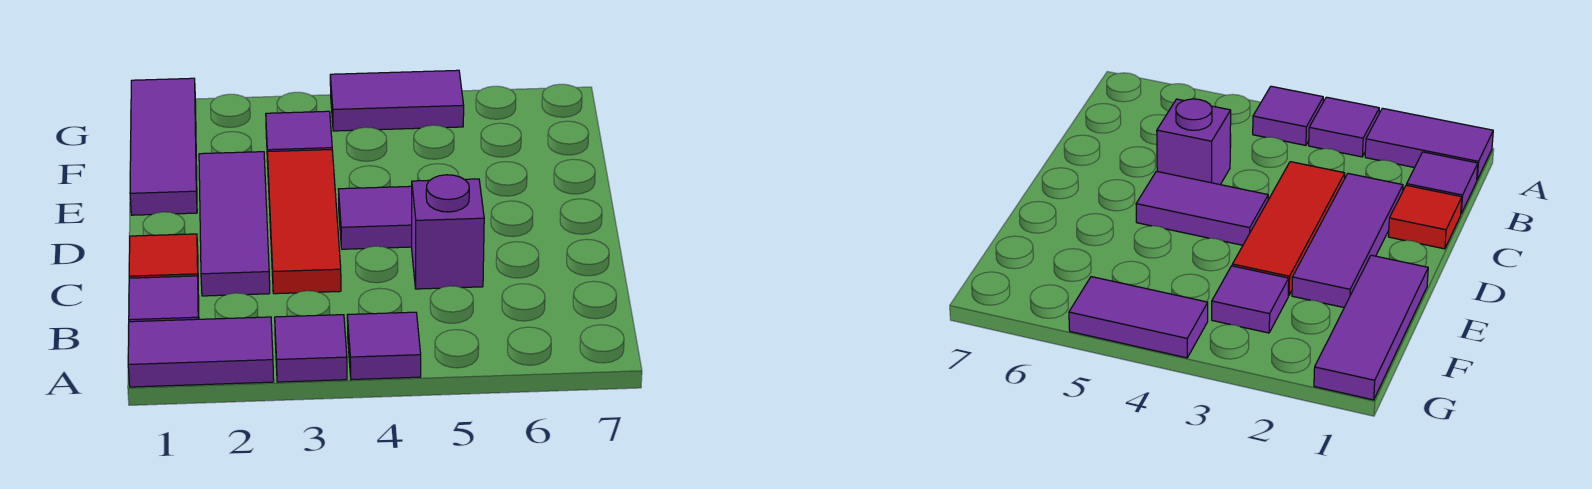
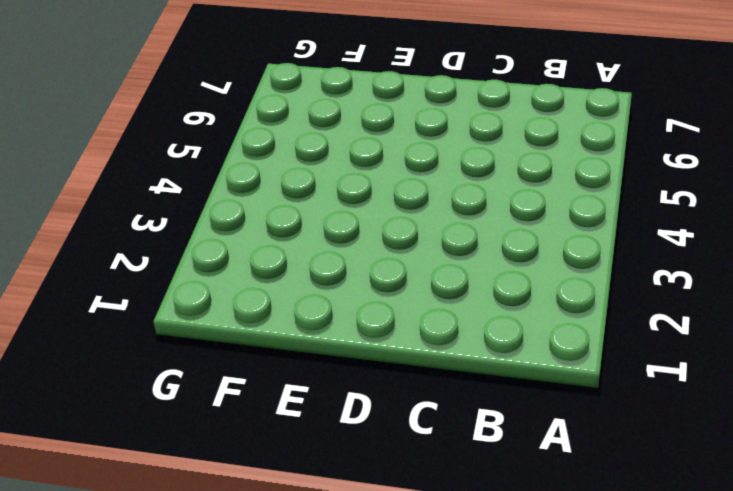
none -> purple 1x2 tile [128,317,274,387]
none -> purple 1x1 tile [275,315,347,382]
none -> purple 1x1 tile [347,312,421,380]

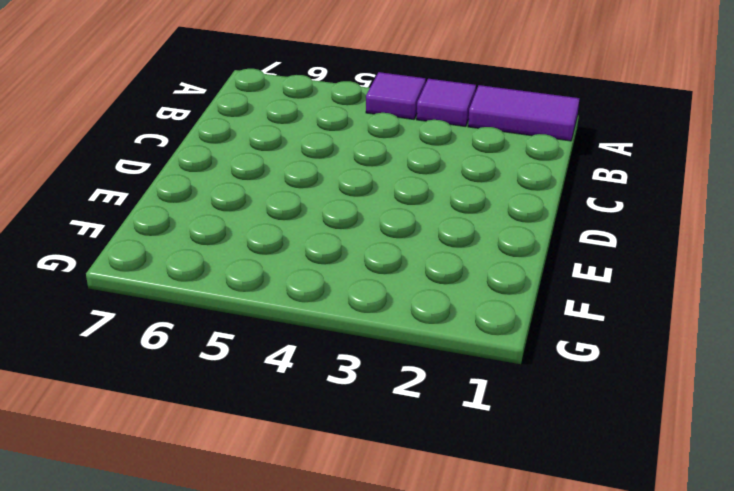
none -> purple 1x1 tile [129,276,199,322]
none -> red 1x1 tile [129,234,198,278]
none -> purple 1x3 tile [199,152,270,296]

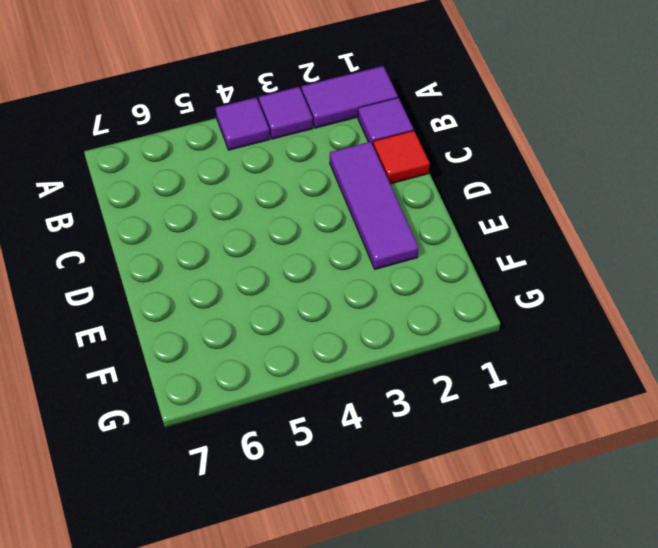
none -> red 1x3 tile [267,150,341,294]
none -> purple 1x1 brick [412,175,484,289]
none -> purple 1x2 tile [338,186,412,249]

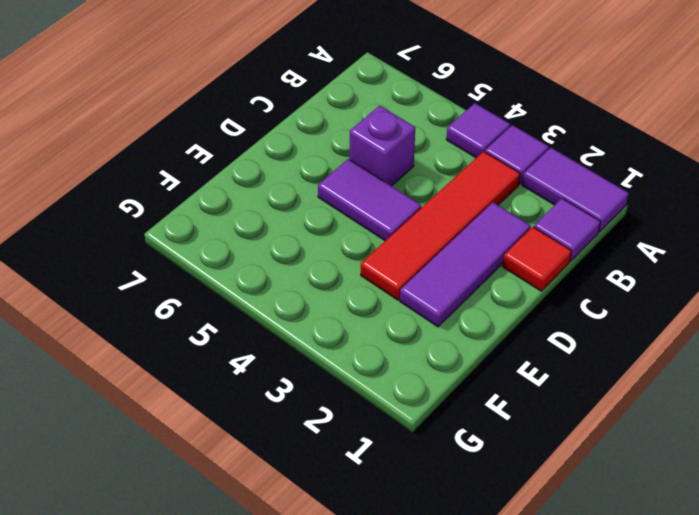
red 1x4 tile [361,151,520,300] -> red 1x3 tile [267,150,341,294]
none -> purple 1x3 tile [130,78,197,215]
none -> purple 1x1 tile [266,111,332,162]
none -> purple 1x2 tile [330,70,464,131]

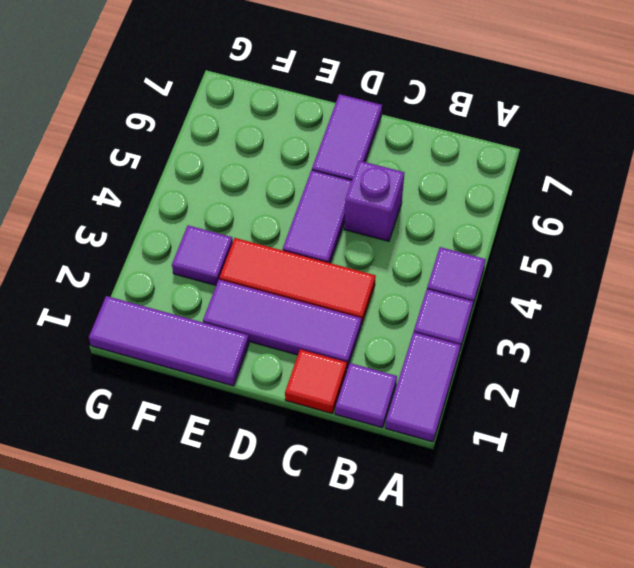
purple 1x2 tile [312,94,382,180] -> purple 1x2 tile moved to [330,70,464,131]

